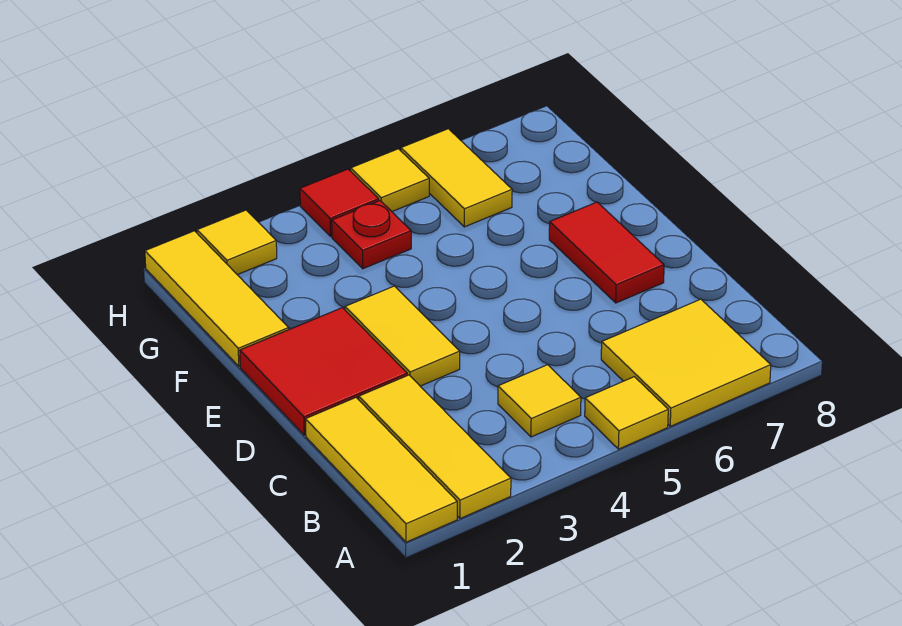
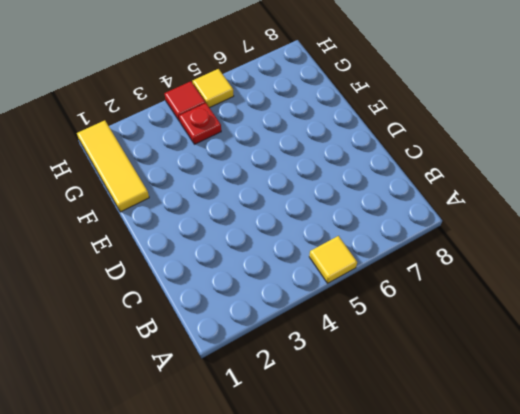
none -> yellow 1x3 tile [305,398,457,542]
none -> yellow 1x3 tile [359,375,511,519]
none -> yellow 2x2 tile [601,299,771,426]

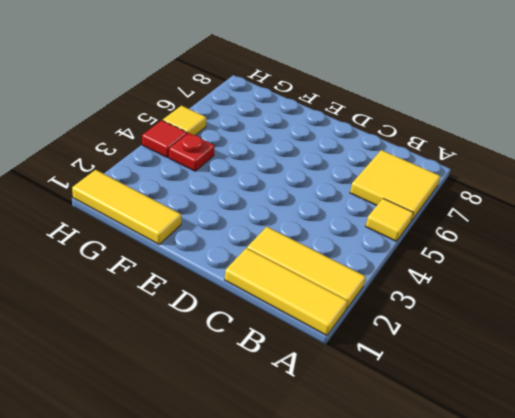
none -> yellow 1x1 tile [498,365,581,437]
none -> red 2x2 tile [240,308,407,435]
none -> yellow 1x2 tile [345,286,460,386]

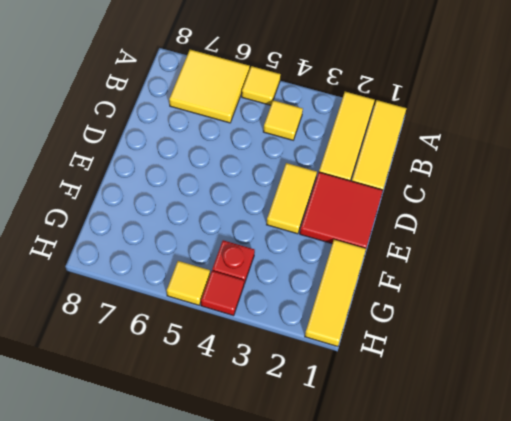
none -> red 1x2 tile [549,202,664,303]
none -> yellow 1x2 tile [401,129,512,227]
none -> yellow 1x1 tile [197,210,277,275]

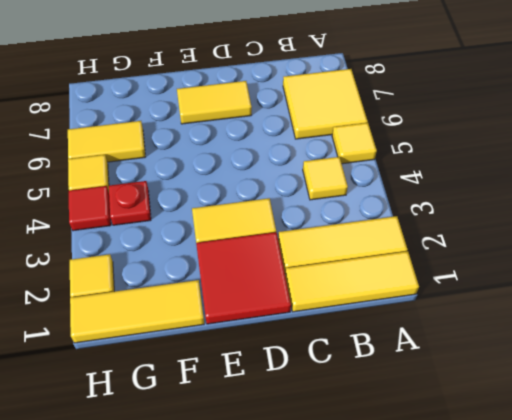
yellow 1x2 tile [177,81,252,124] -> red 1x2 tile [549,202,664,303]

